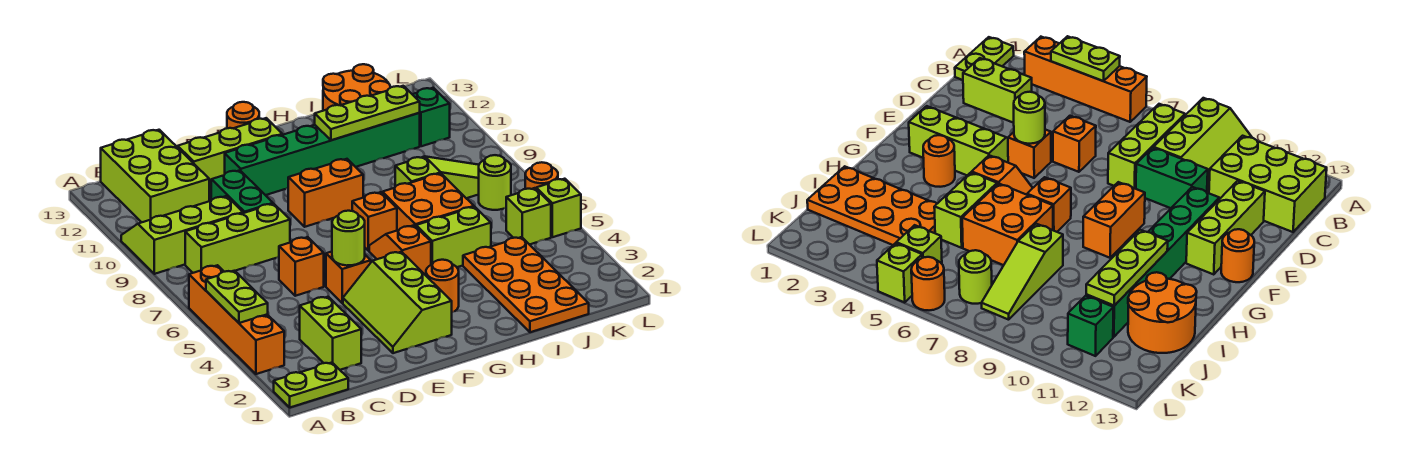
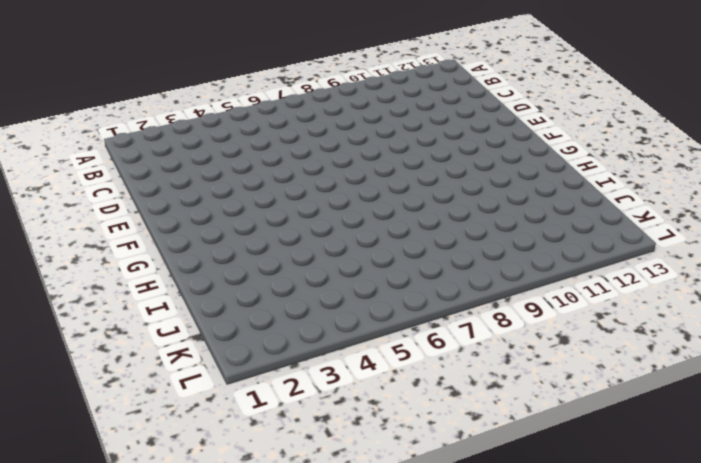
none -> lime 1x2 plate [274,363,348,407]
none -> orange 1x4 brick [189,265,284,374]
none -> lime 2x3 slope [121,196,243,274]
none -> lime 1x3 brick [185,204,290,273]

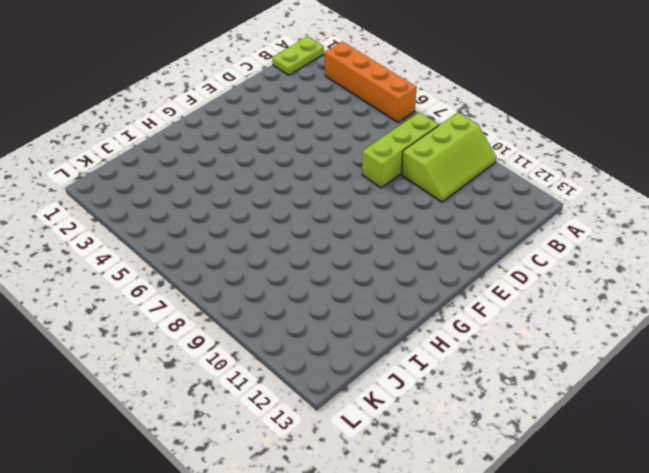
none -> lime 2x3 brick [101,130,209,222]
none -> lime 1x2 brick [300,297,361,370]
none -> orange 1x1 brick [279,237,324,296]
none -> green 1x2 brick [211,170,273,213]

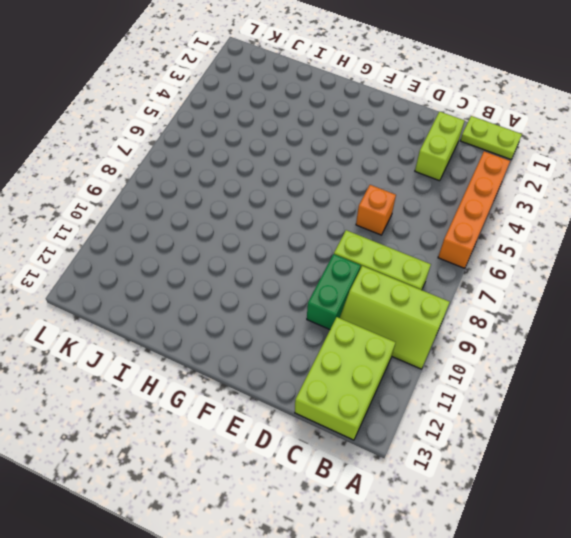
none -> lime 1x3 brick [178,118,282,191]
none -> lime 2x3 slope [343,252,452,353]
none -> orange 1x1 brick [326,252,371,303]
none -> green 1x6 brick [225,113,420,195]

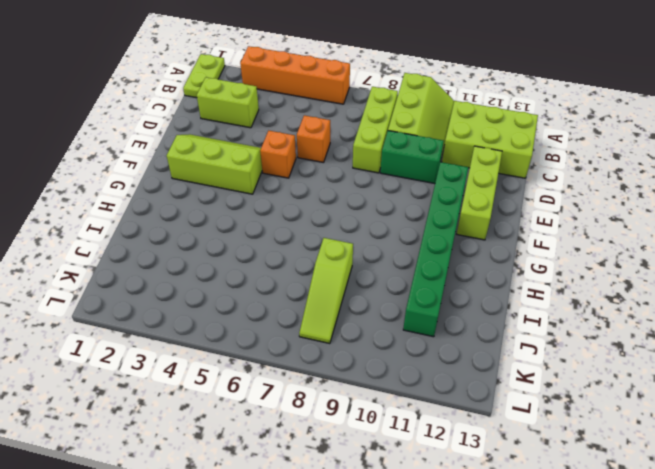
none -> orange 1x2 brick [288,159,363,227]
none -> orange 1x1 round brick [227,102,259,128]
none -> orange 1x1 round brick [426,260,459,312]
none -> orange 1x2 slope [369,225,431,275]

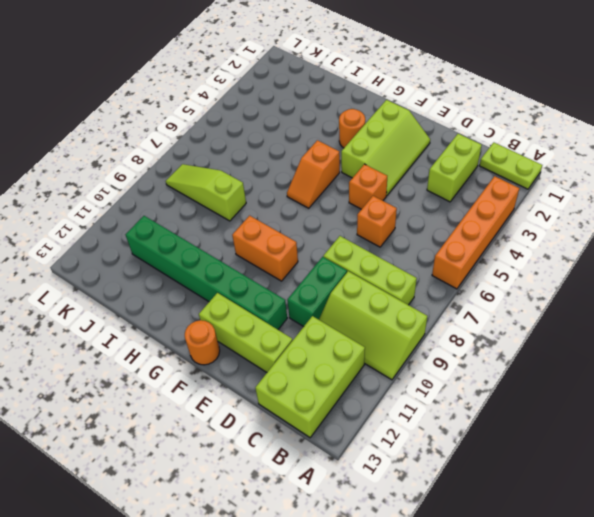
none -> orange 1x1 brick [352,192,397,251]
none -> lime 1x2 brick [416,207,491,267]
none -> orange 2x2 brick [382,173,474,230]
none -> orange 2x4 plate [463,237,589,332]

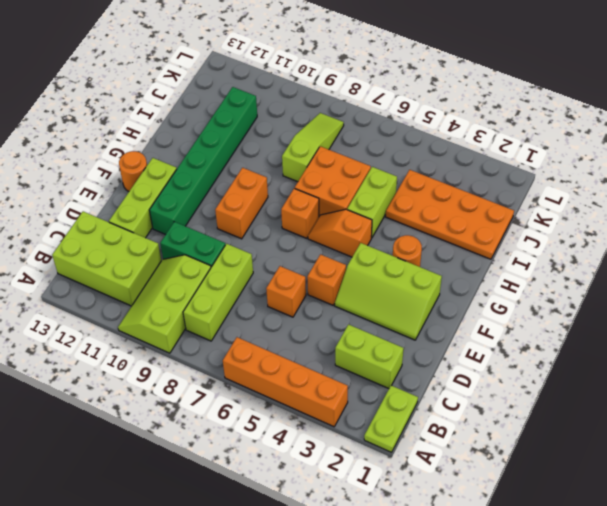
none -> orange 2x2 round brick [323,64,391,111]
none -> lime 1x1 brick [506,188,551,245]
none -> lime 1x1 round brick [479,155,511,210]
none -> green 1x1 brick [412,88,450,146]

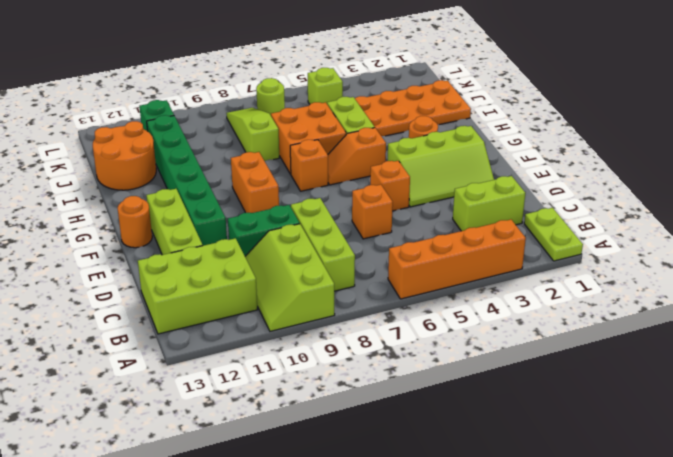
none -> lime 1x1 brick [536,179,581,237]
none -> orange 1x1 round brick [525,162,558,189]
none -> lime 1x2 plate [206,271,268,323]
none -> lime 1x1 round brick [332,211,365,266]

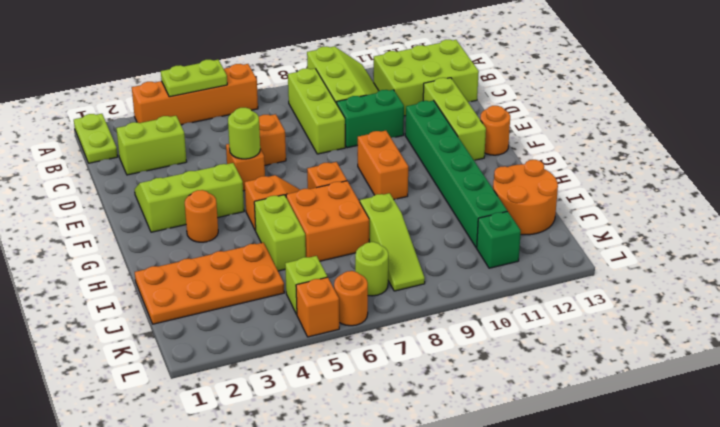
orange 1x1 brick [296,277,339,337] -> lime 1x1 brick [536,179,581,237]
none -> lime 1x3 plate [315,86,420,140]

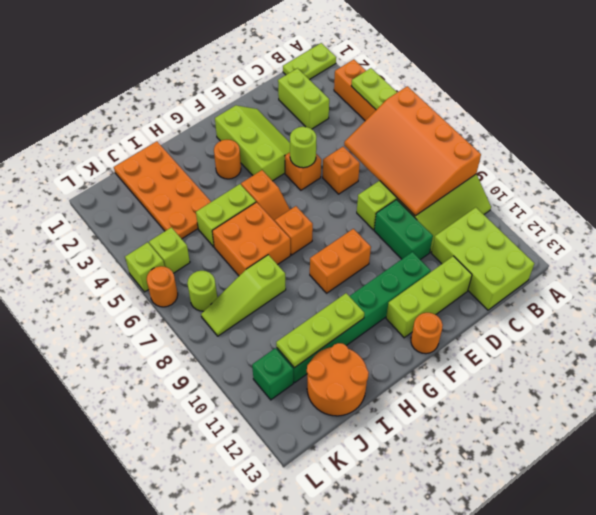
orange 3x4 slope [344,86,481,216] -> none

